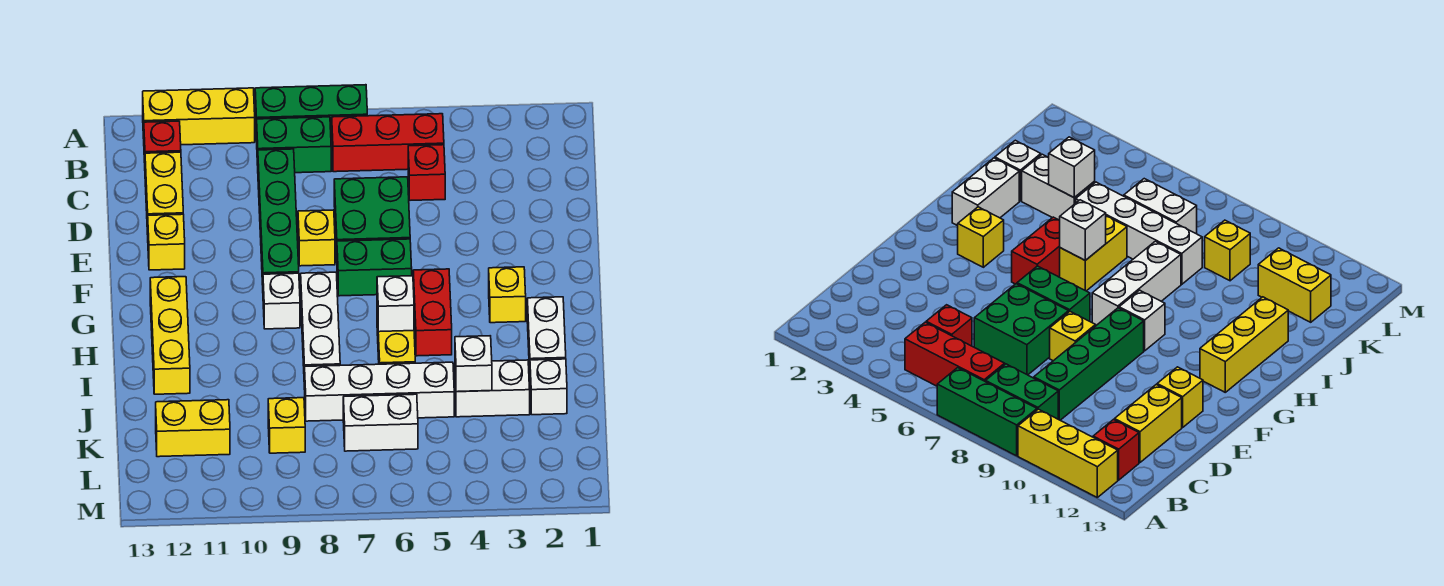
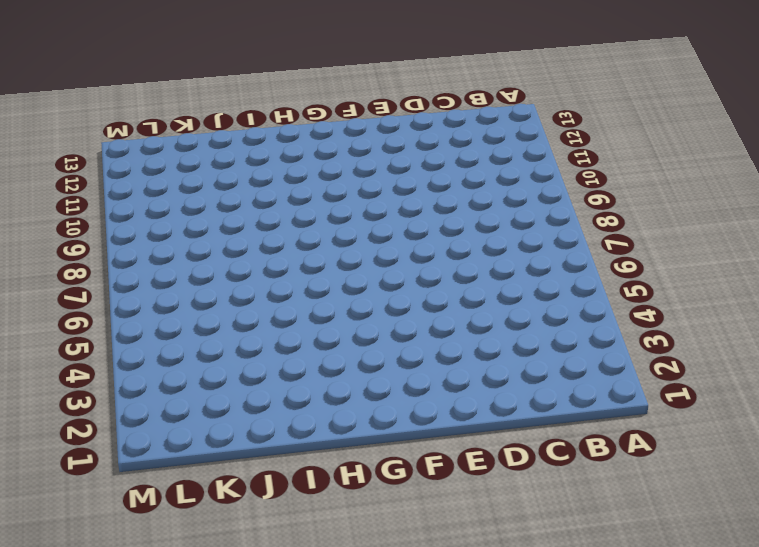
none -> green 1x3 brick [255,85,367,141]
none -> yellow 1x3 brick [143,88,255,145]
none -> red 1x3 brick [332,114,444,172]

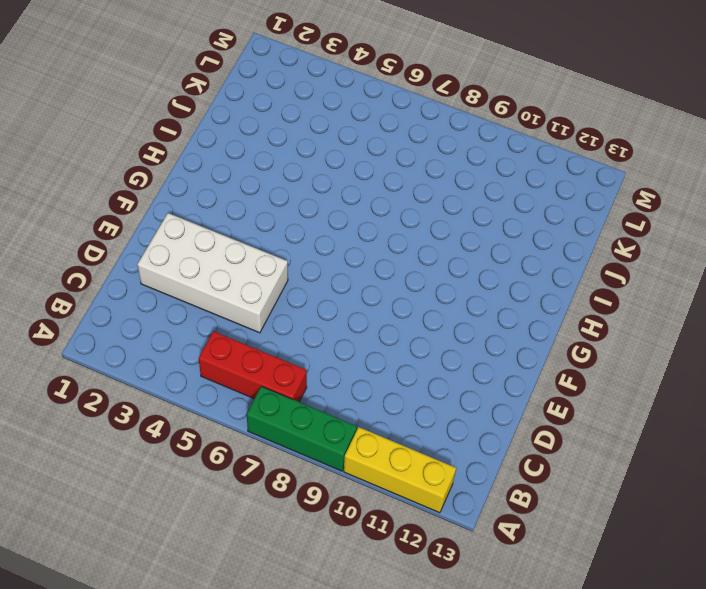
white 2x4 brick [137,213,288,333] -> none
none -> green 1x2 brick [257,117,331,173]
none -> red 1x1 brick [144,121,181,163]
none -> red 1x1 brick [408,145,445,200]

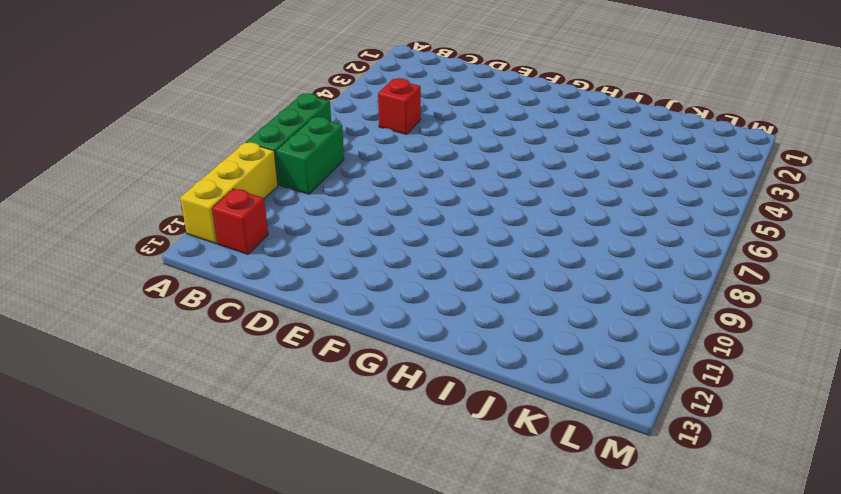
none -> red 1x3 brick [332,114,444,172]
none -> green 1x4 brick [258,149,299,285]
none -> yellow 1x2 brick [145,152,183,234]

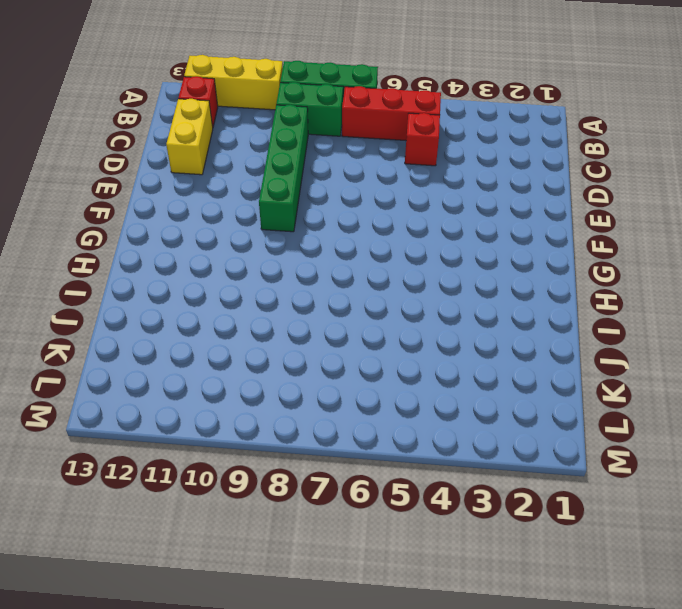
none -> green 2x2 brick [334,177,410,255]
none -> yellow 1x1 brick [298,210,335,266]
none -> yellow 1x1 brick [148,214,185,270]

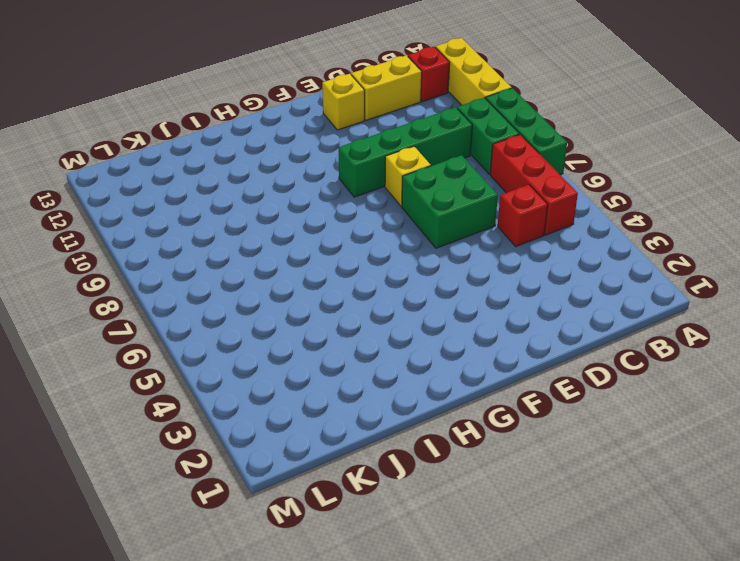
none -> green 1x2 brick [337,239,412,296]
none -> yellow 1x1 brick [489,267,526,323]
none -> red 1x2 brick [413,269,452,356]

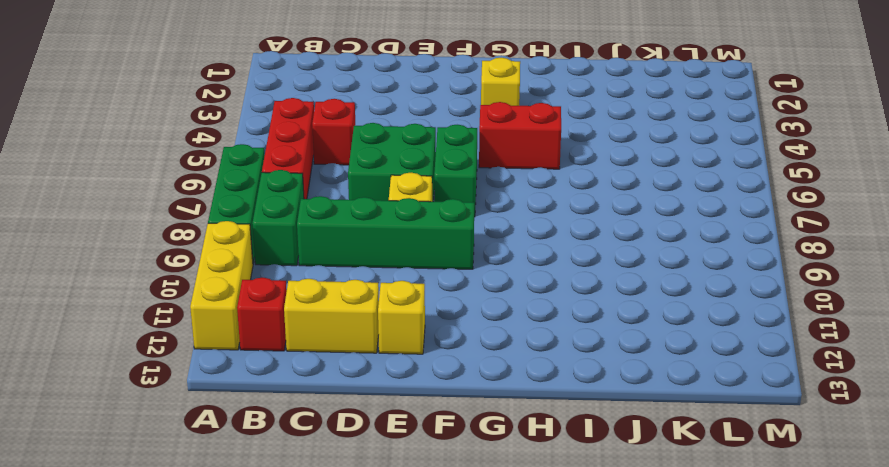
none -> white 1x3 brick [301,272,340,389]
none -> white 1x1 brick [263,273,300,329]
none -> yellow 1x3 brick [150,277,190,394]

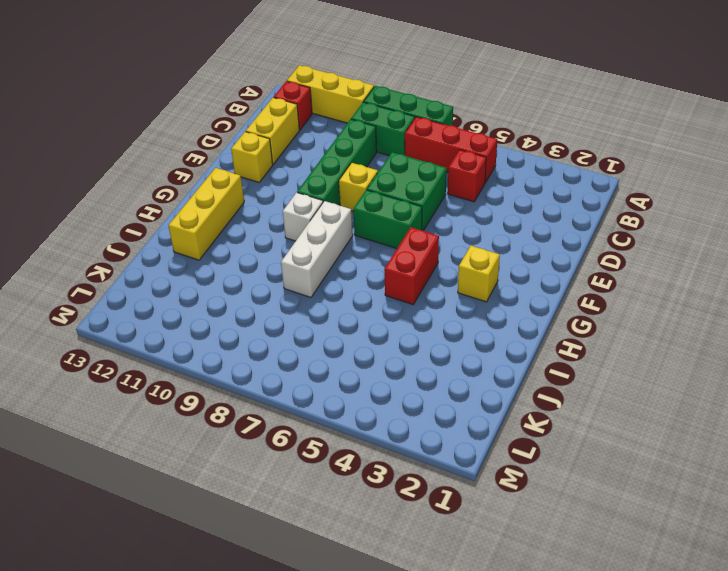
none -> white 1x2 brick [527,297,566,371]
none -> yellow 1x2 brick [377,311,415,364]
none -> white 1x1 brick [530,359,567,415]

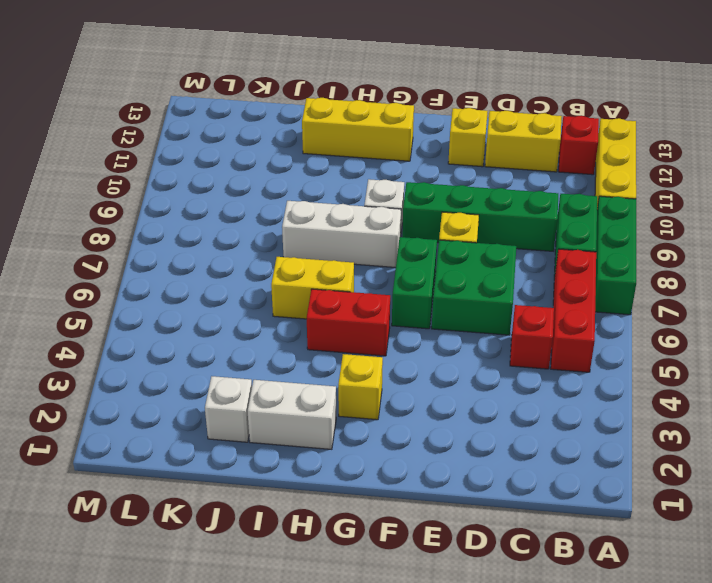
none -> white 1x2 brick [455,360,530,417]
none -> white 1x4 brick [305,362,454,421]
none -> white 1x2 brick [343,394,418,451]

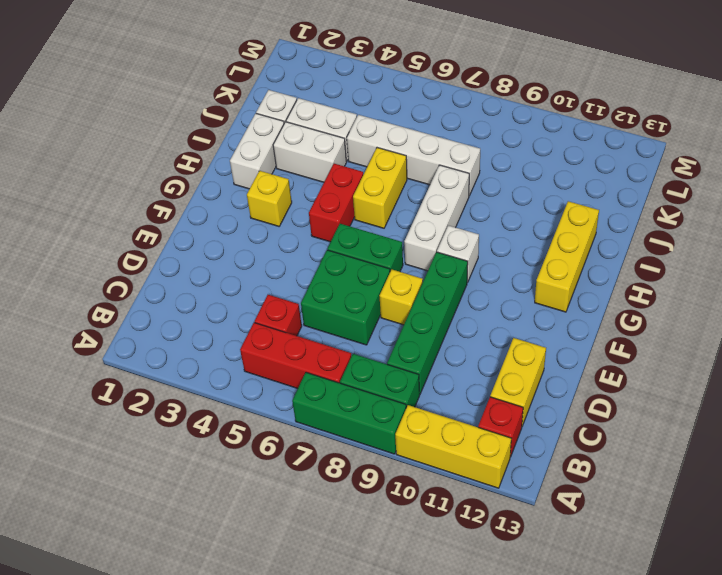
white 1x2 brick [273,122,347,182] -> white 1x2 brick moved to [343,394,418,451]
none -> yellow 1x1 brick [148,214,185,270]
none -> yellow 1x1 brick [268,398,305,453]
none -> yellow 1x2 brick [156,400,230,457]

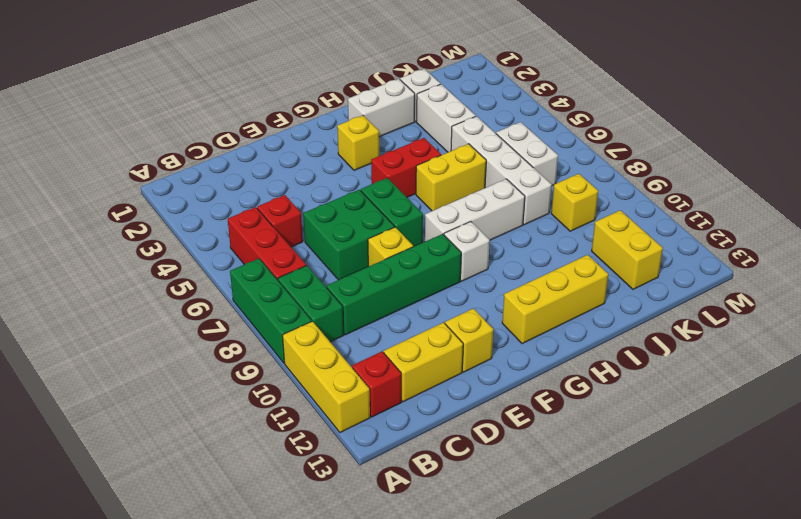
none -> white 1x1 brick [377,276,414,332]
none -> white 1x1 brick [455,336,492,392]

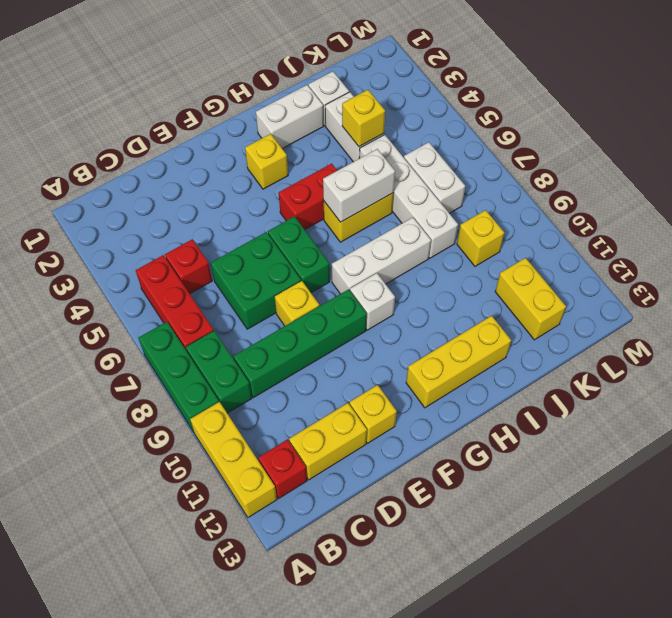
white 1x2 brick [323,149,395,222] -> white 1x1 brick [377,276,414,332]
yellow 1x1 brick [342,90,385,147] -> white 1x1 brick [455,336,492,392]

